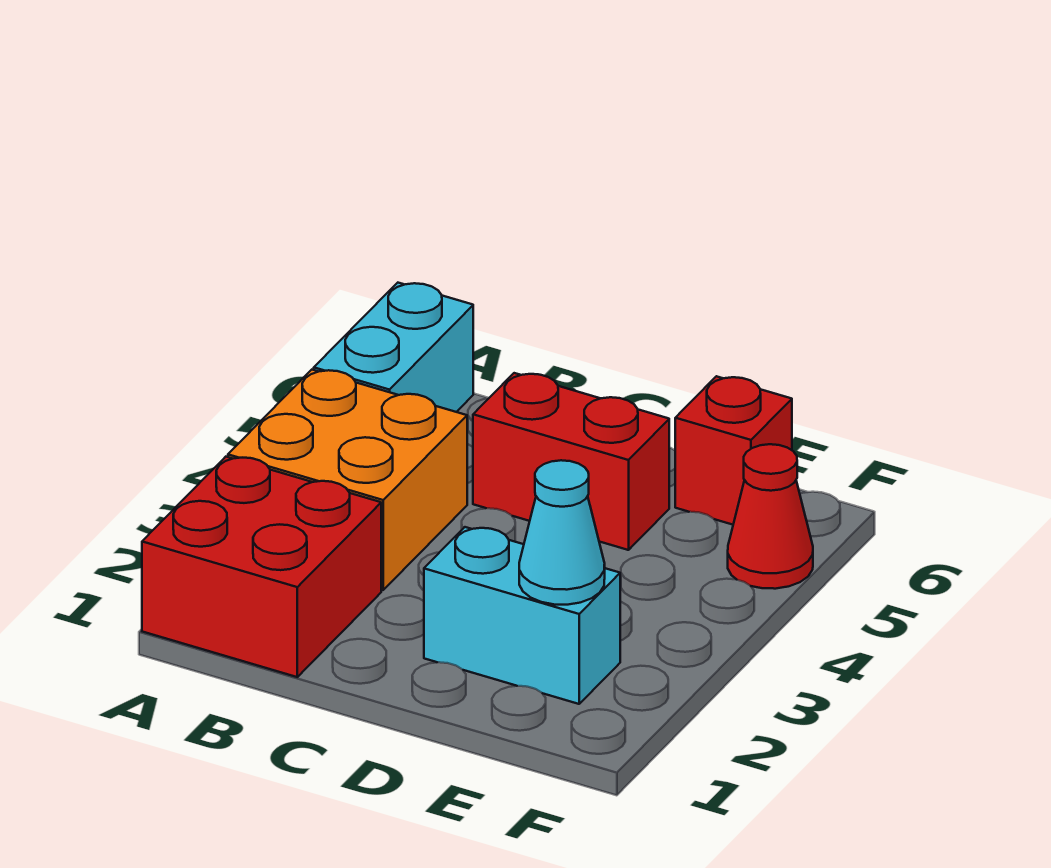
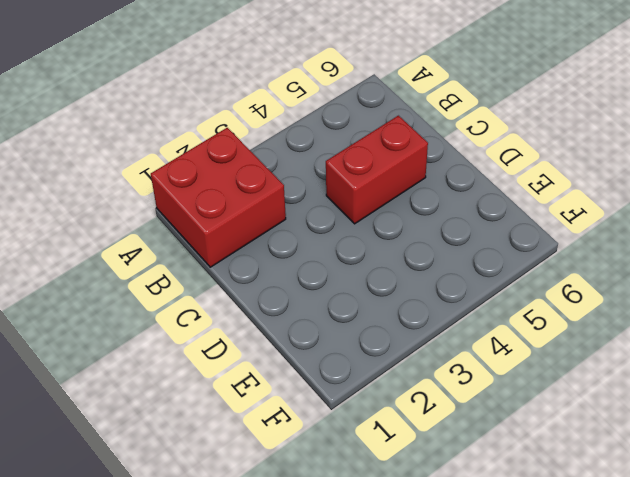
red 1x2 brick [326,116,428,224] -> red 1x2 brick turned to [473,373,669,550]
none -> orange 2x2 brick [228,370,467,590]
none -> cyan 1x2 brick [314,283,473,412]

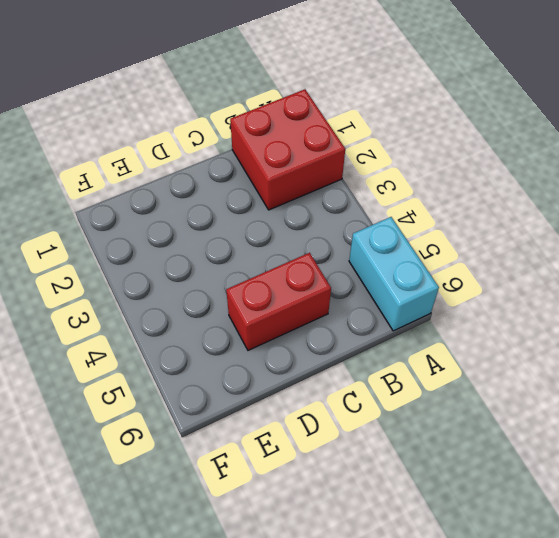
none -> orange 2x2 brick [228,370,467,590]
none -> cyan 1x2 brick [424,527,620,704]

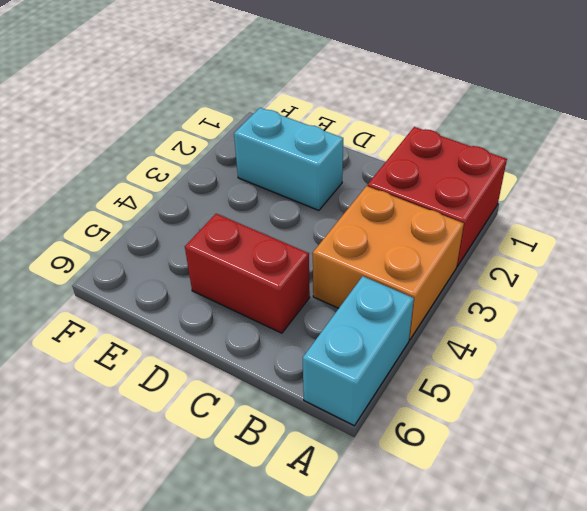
none -> red 1x1 brick [675,376,792,525]
none -> red 1x1 cone [728,444,813,589]

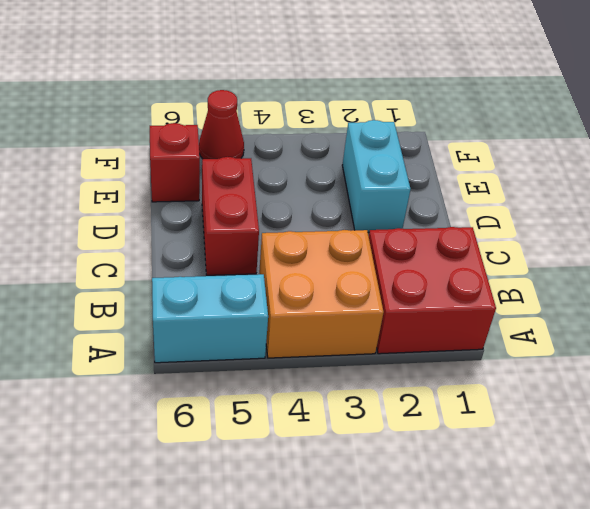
none -> cyan 1x1 cone [519,460,605,605]

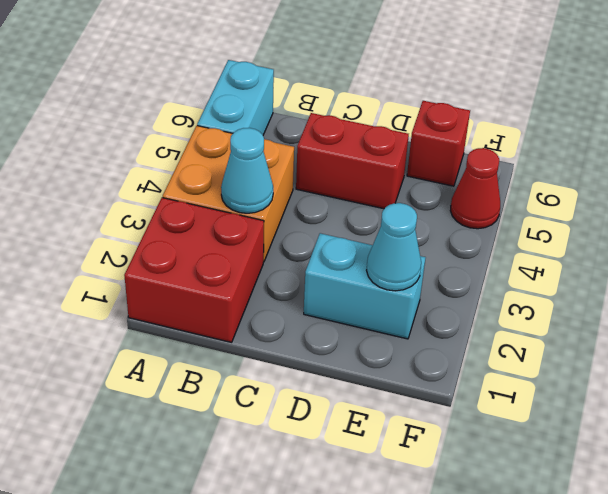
cyan 1x1 cone [221,128,273,213] -> none

